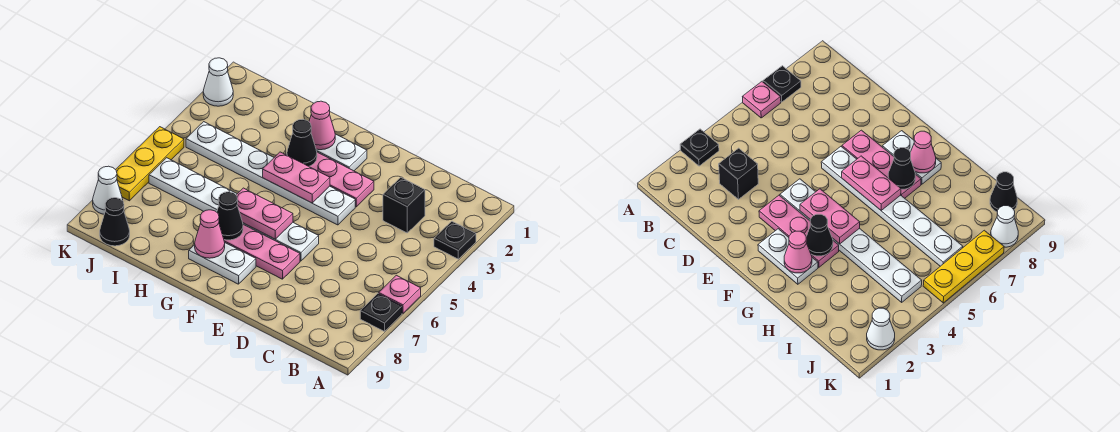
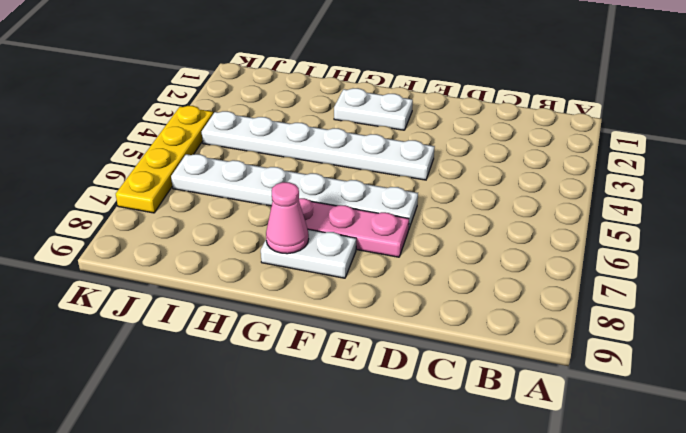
yellow 1x4 plate [116,106,213,213] -> yellow 1x3 plate [116,127,184,201]
none -> black 1x1 plate [434,221,476,259]
none -> pink 1x1 plate [379,275,421,313]
none -> black 1x1 plate [360,294,402,331]

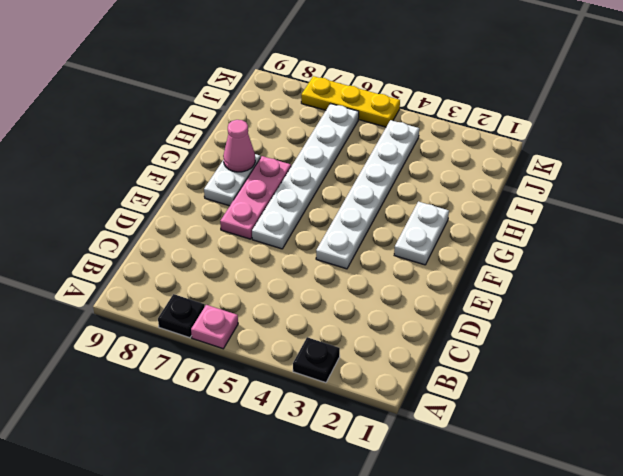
none -> black 1x1 brick [383,177,425,233]
none -> pink 1x3 plate [286,152,374,207]
none -> black 1x1 cone [100,198,130,246]

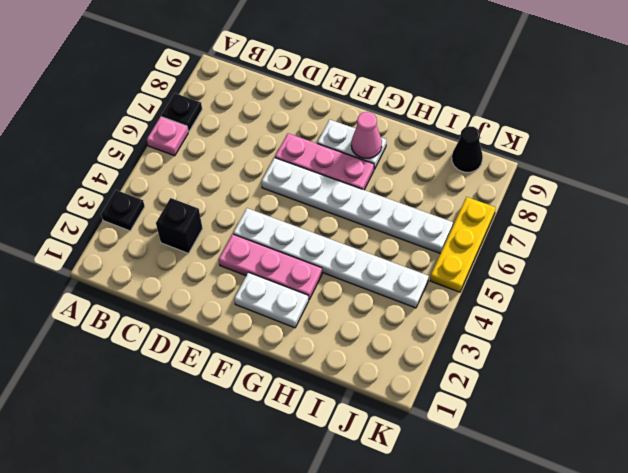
none -> white 1x1 cone [203,58,233,106]
none -> white 1x1 cone [93,166,123,214]
none -> pink 1x2 plate [263,152,330,203]

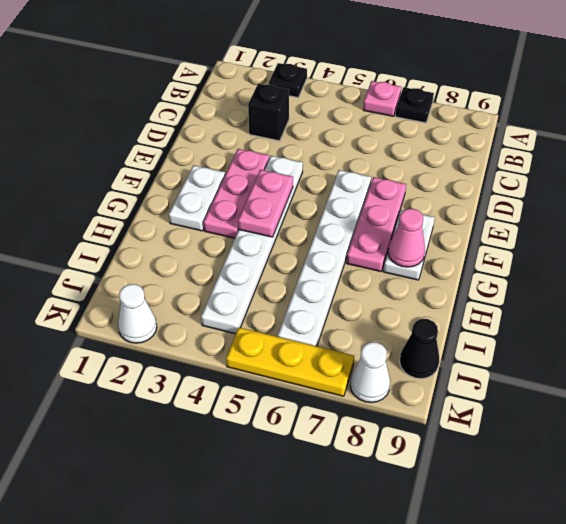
none -> pink 1x2 plate [236,188,293,239]
none -> pink 1x1 cone [309,101,335,150]
none -> black 1x1 cone [287,119,317,166]

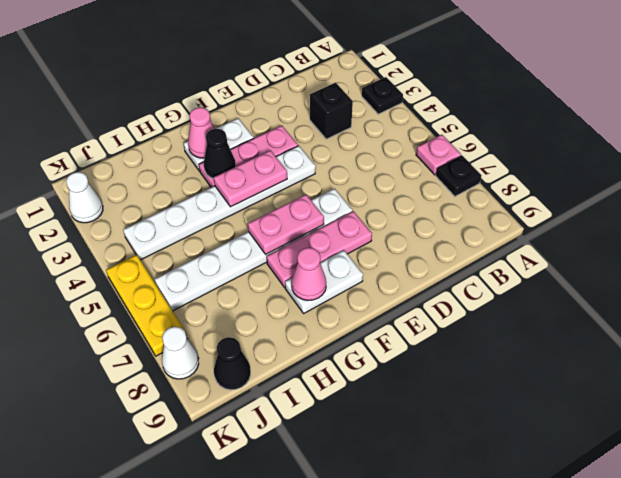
none -> black 1x1 cone [217,192,243,240]

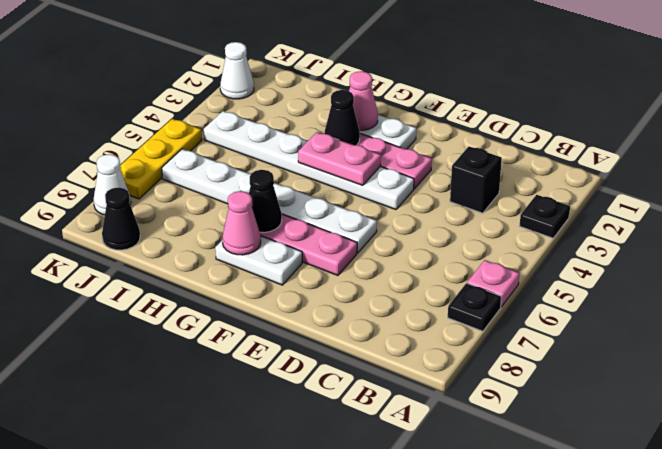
none -> pink 1x2 plate [236,188,293,239]

